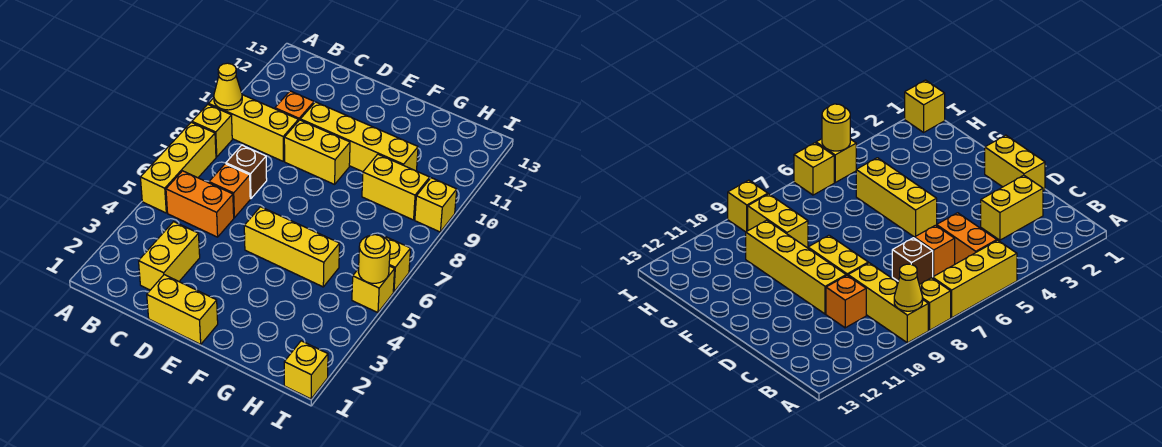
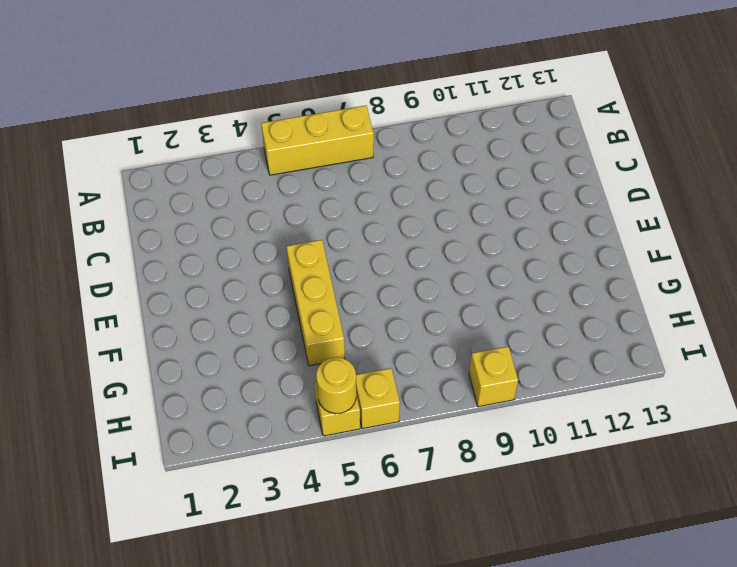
none -> yellow 1x1 brick [192,104,232,157]
none -> yellow 1x3 brick [209,95,298,161]
none -> orange 1x2 brick [166,171,234,237]

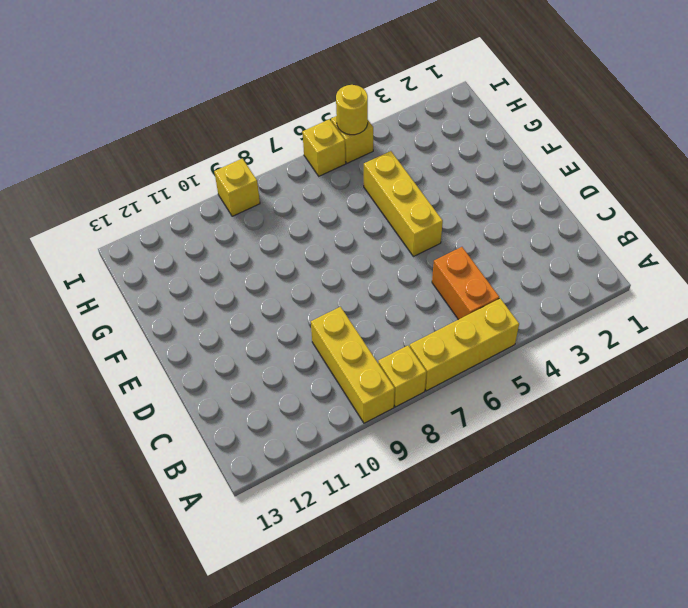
none -> yellow 1x2 brick [139,222,200,290]
none -> orange 1x1 brick [209,164,250,218]
none -> brown 1x1 brick [226,145,267,199]

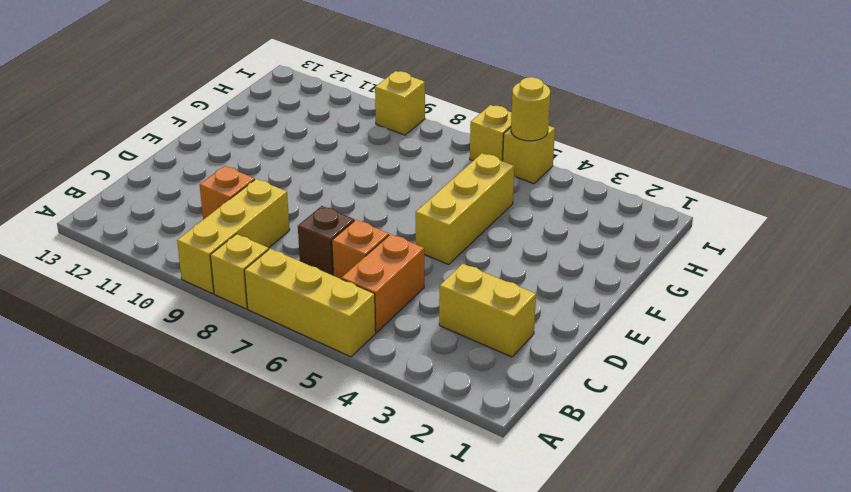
none -> yellow 1x2 brick [147,275,218,344]
none -> yellow 1x2 brick [284,120,350,184]
none -> yellow 1x4 brick [300,102,418,172]

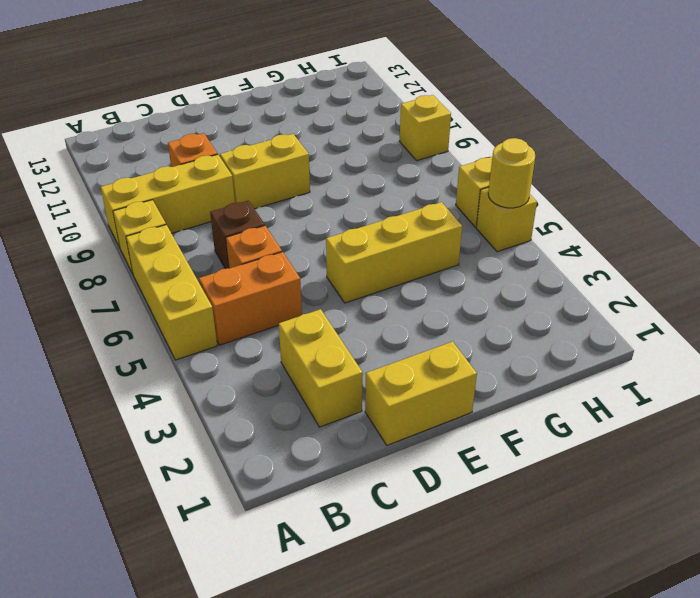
none -> yellow 1x4 brick [300,102,418,172]
none -> yellow 1x2 brick [362,154,430,220]
none -> yellow 1x1 brick [284,341,328,399]

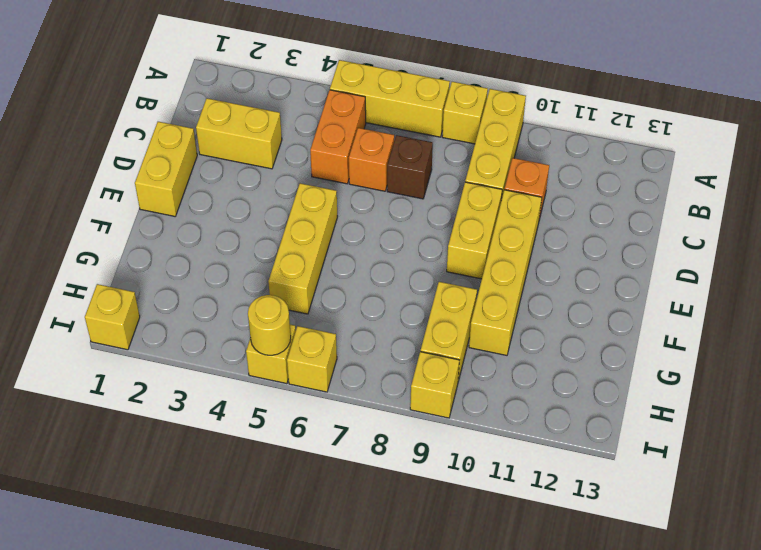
none -> yellow 1x1 cone [214,63,242,110]

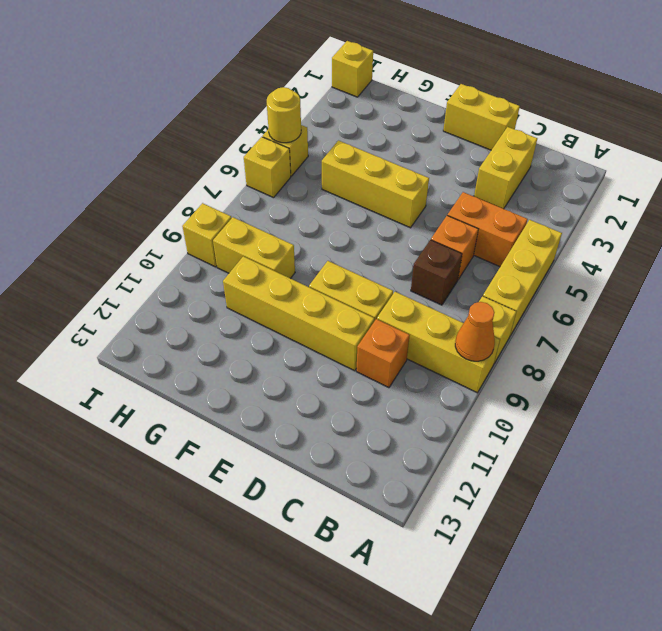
orange 1x1 cone [455,302,495,361] -> yellow 1x1 cone [214,63,242,110]

